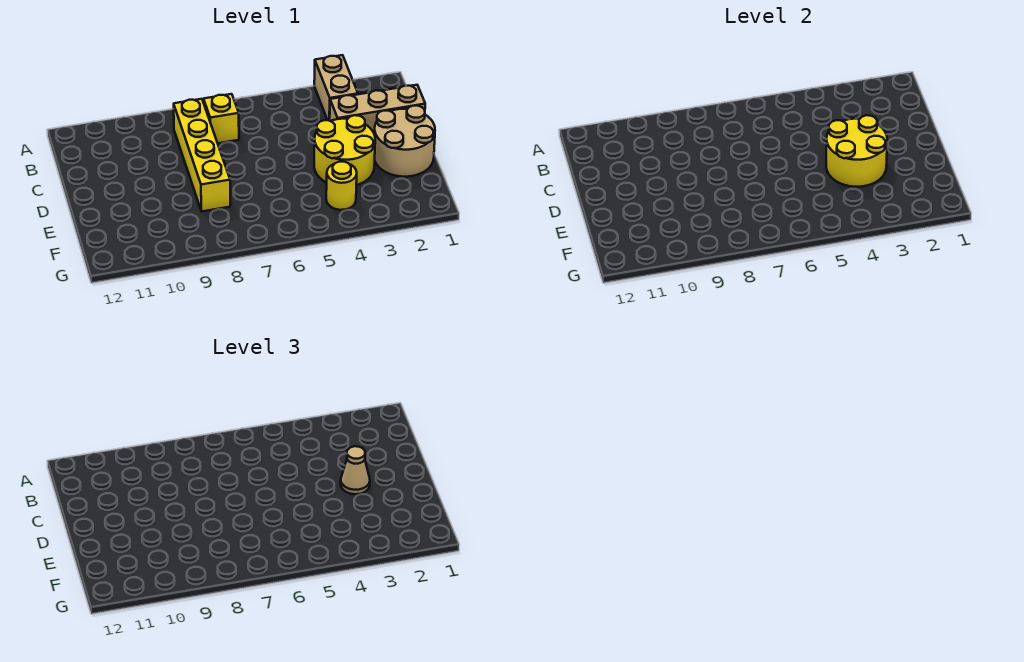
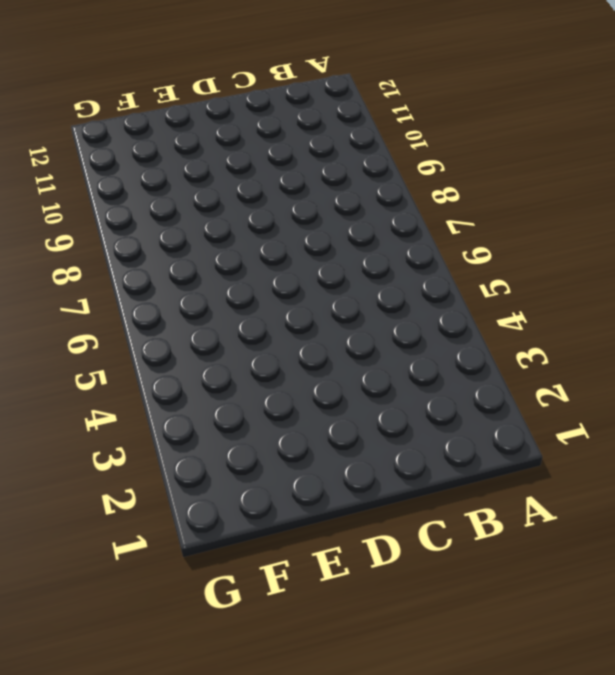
none -> tan 1x2 brick [314,55,358,121]
none -> yellow 1x1 brick [204,94,239,143]

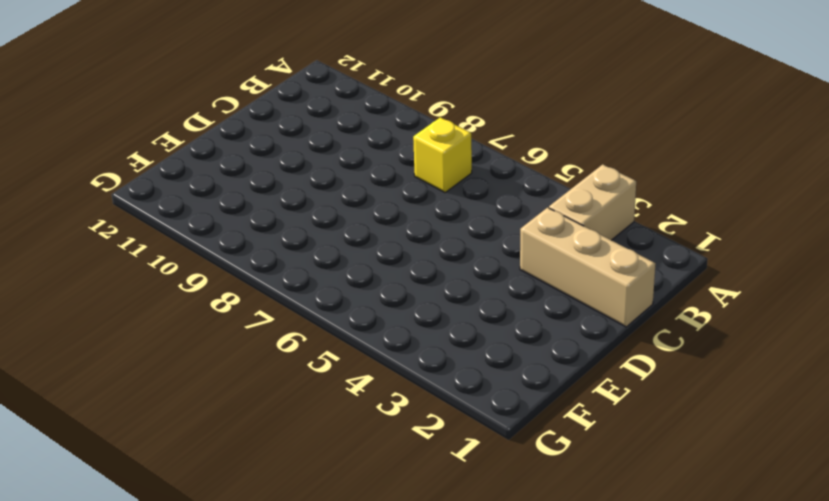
none -> yellow 1x4 brick [174,99,230,211]
none -> tan 2x2 round brick [374,106,435,177]

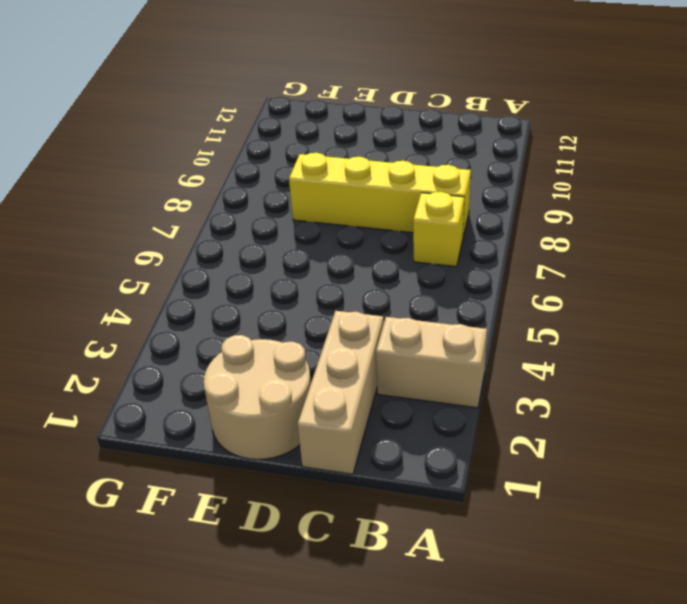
none -> yellow 2x2 round brick [314,115,375,185]
none -> yellow 1x1 round brick [326,162,357,210]

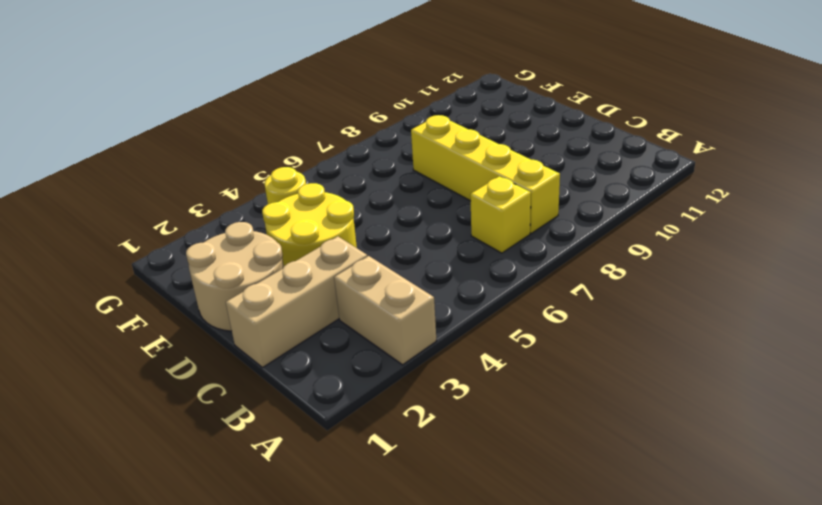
none -> yellow 2x2 round brick [826,115,887,187]
none -> tan 1x1 cone [341,446,370,494]

